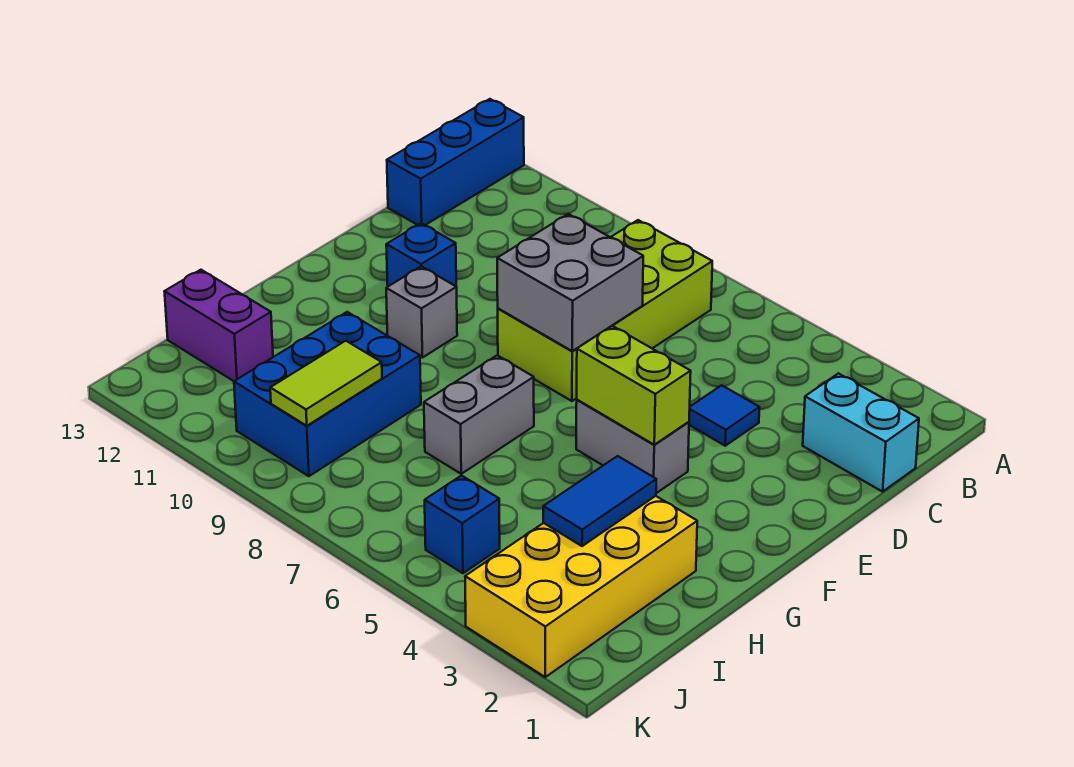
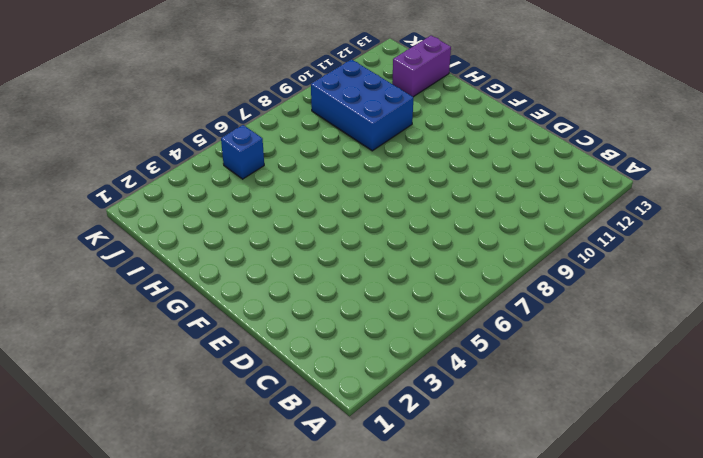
none -> blue 1x3 brick [387,99,524,225]
none -> lime 2x4 brick [498,220,712,401]
none -> cyan 1x2 brick [803,373,919,492]

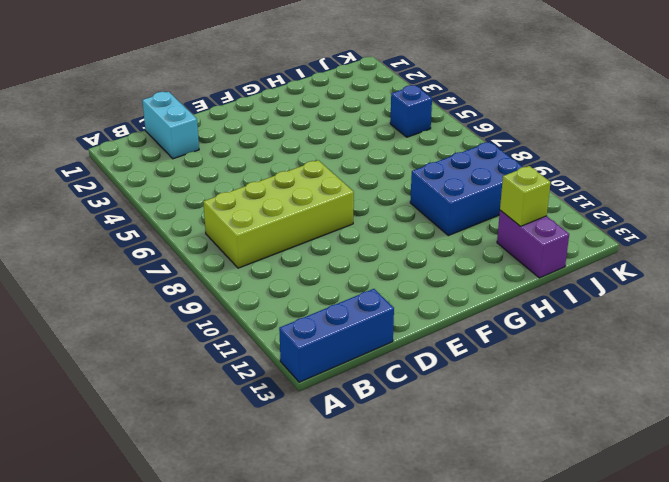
lime 1x1 brick [500,166,551,226] -> none
none -> blue 1x1 tile [689,385,760,446]
none -> blue 1x1 brick [386,223,456,286]
none -> grey 1x2 brick [576,400,689,493]

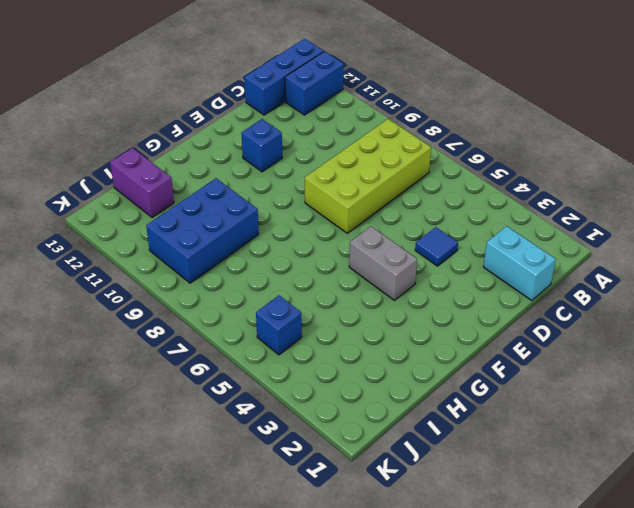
blue 1x2 brick [285,51,344,115] -> none
none -> grey 1x1 brick [386,266,457,358]
none -> grey 1x2 brick [424,355,534,474]
none -> yellow 2x4 brick [465,496,697,677]

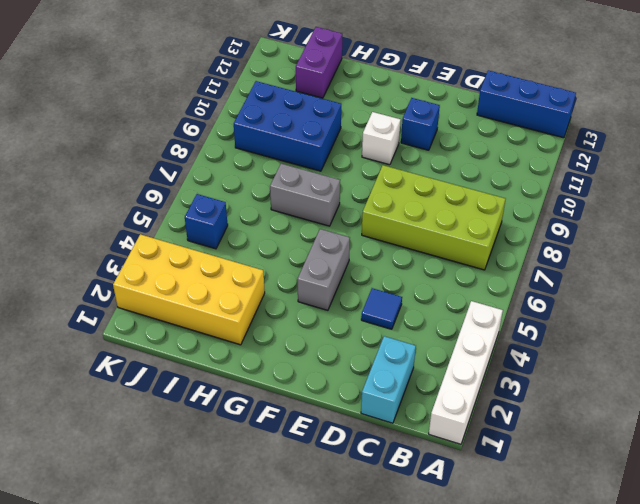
white 1x4 brick [429,301,503,444] -> none
white 1x1 brick [362,112,401,165] -> grey 1x1 brick [386,266,457,358]
none -> grey 2x2 brick [497,214,643,351]
none -> lime 1x2 brick [577,326,691,445]
none -> blue 1x2 tile [543,456,656,546]

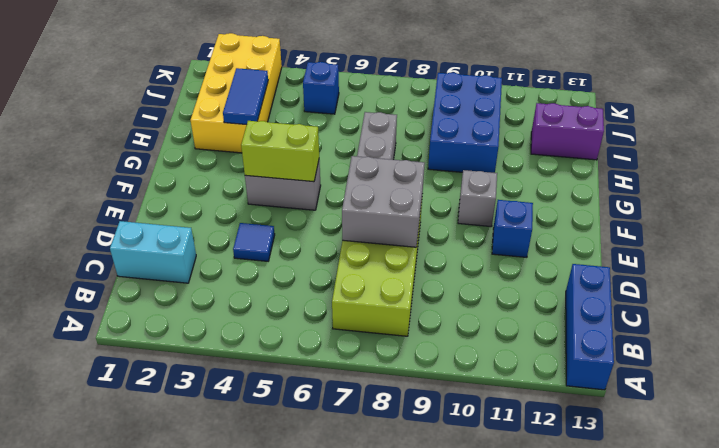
none -> lime 1x2 tile [270,341,382,426]

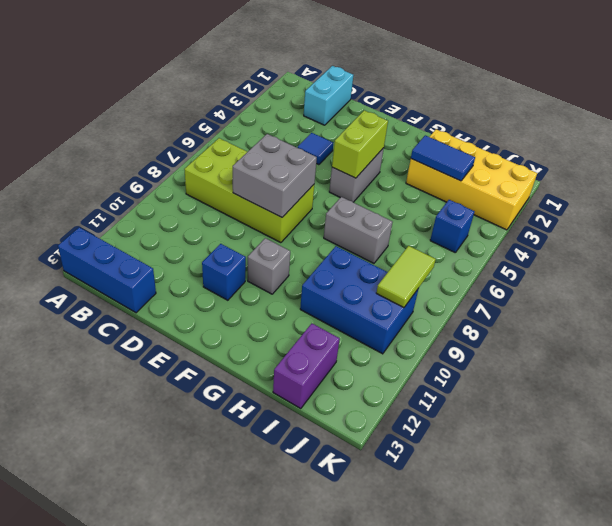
lime 1x2 tile [376,246,436,308] -> lime 1x2 tile turned to [270,341,382,426]

